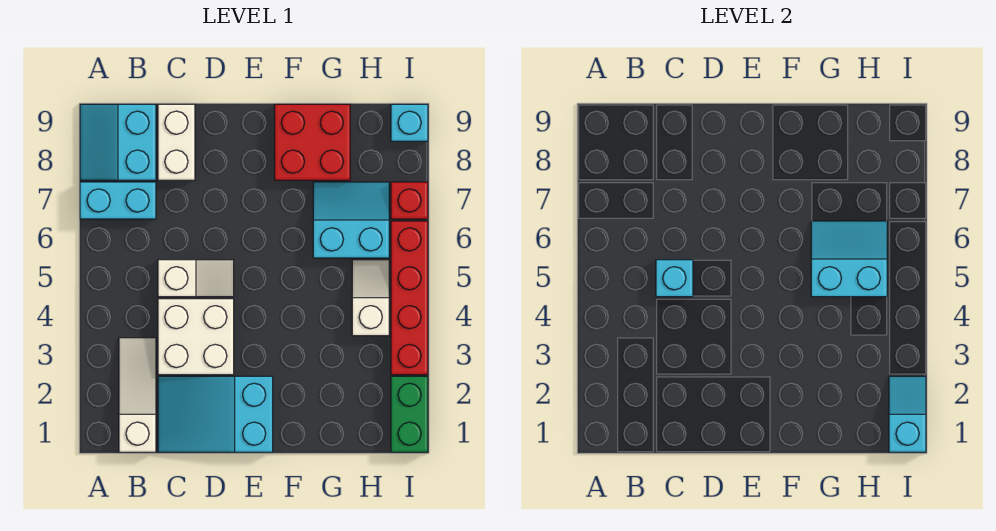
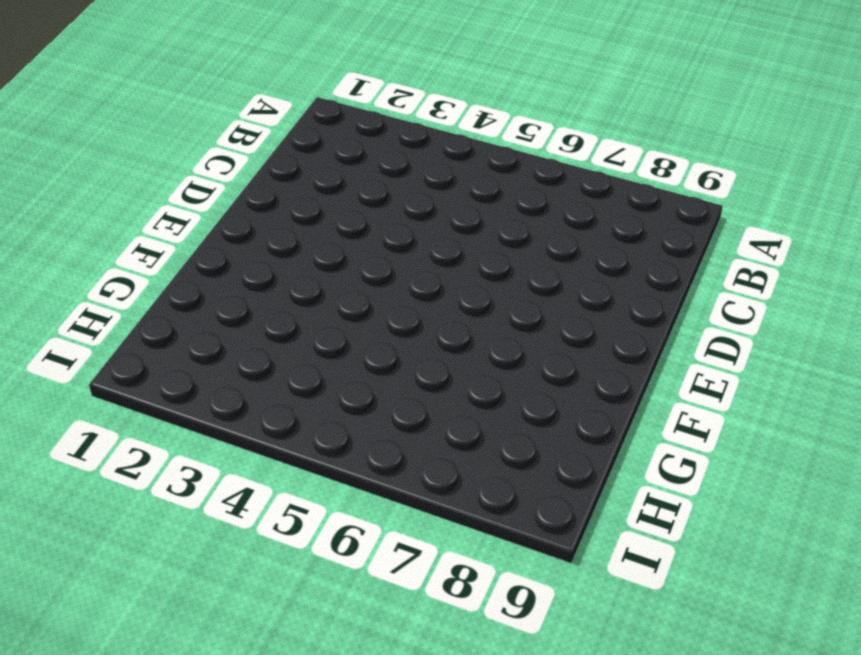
none -> cyan 1x2 brick [80,182,156,219]
none -> cyan 2x2 slope [80,104,156,180]
none -> white 1x3 slope [119,338,156,452]

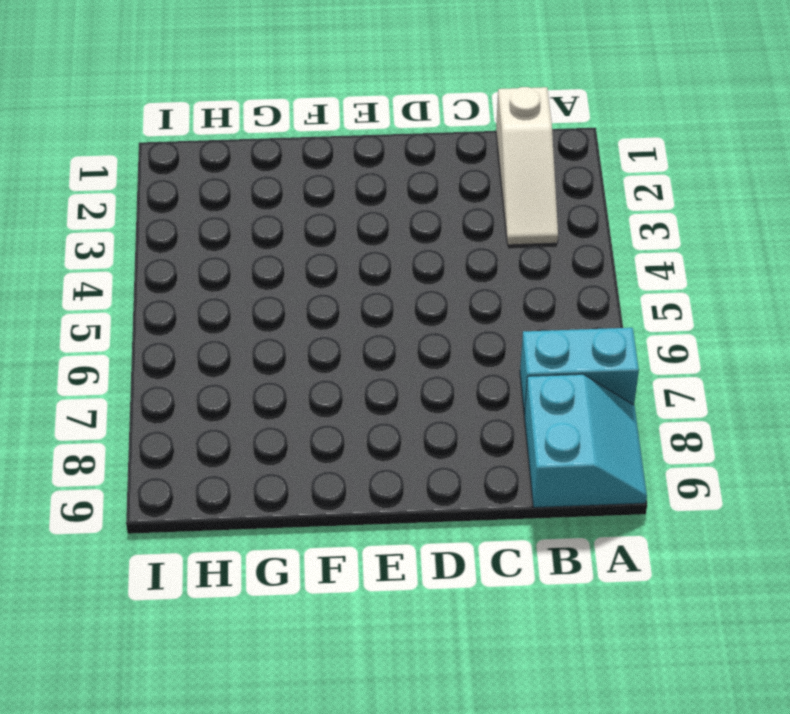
none -> cyan 2x3 slope [158,376,273,452]
none -> white 2x2 brick [158,299,234,375]
none -> white 1x2 slope [158,260,234,297]

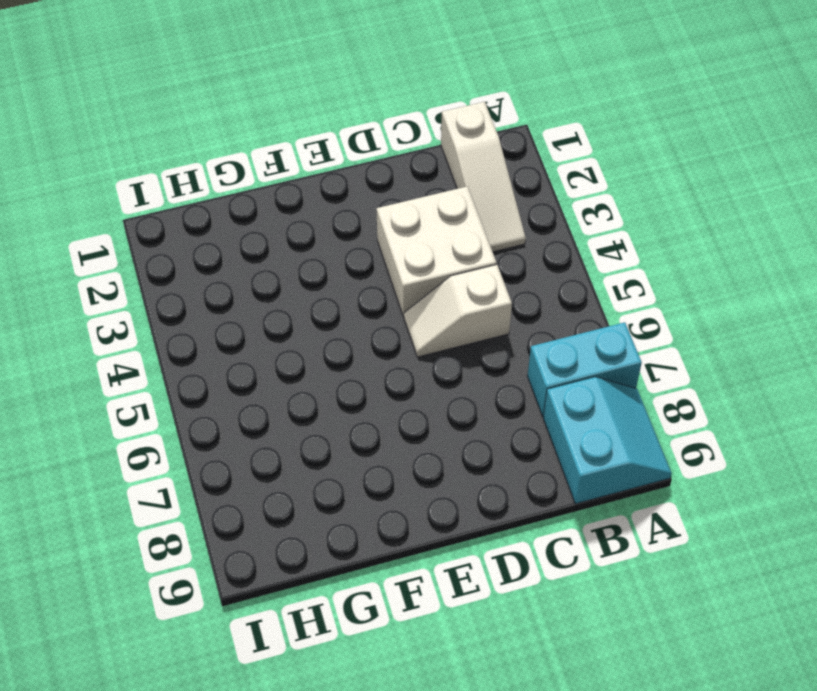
none -> cyan 2x3 slope [158,376,273,452]
none -> white 1x2 brick [158,104,195,180]
none -> red 2x2 brick [275,104,350,180]

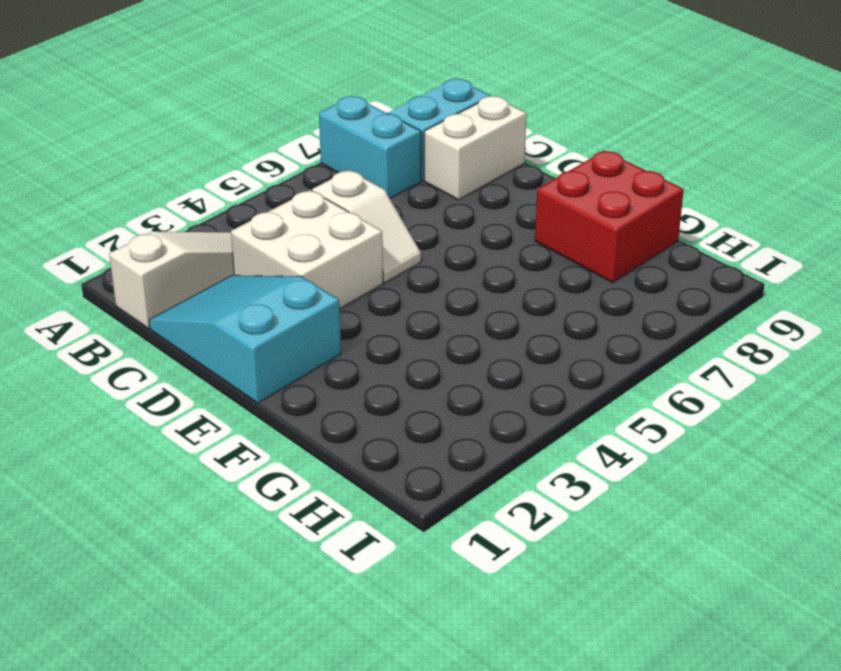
none -> cyan 2x2 slope [313,182,389,258]
none -> white 1x2 slope [352,260,389,336]
none -> green 1x2 brick [391,376,428,452]

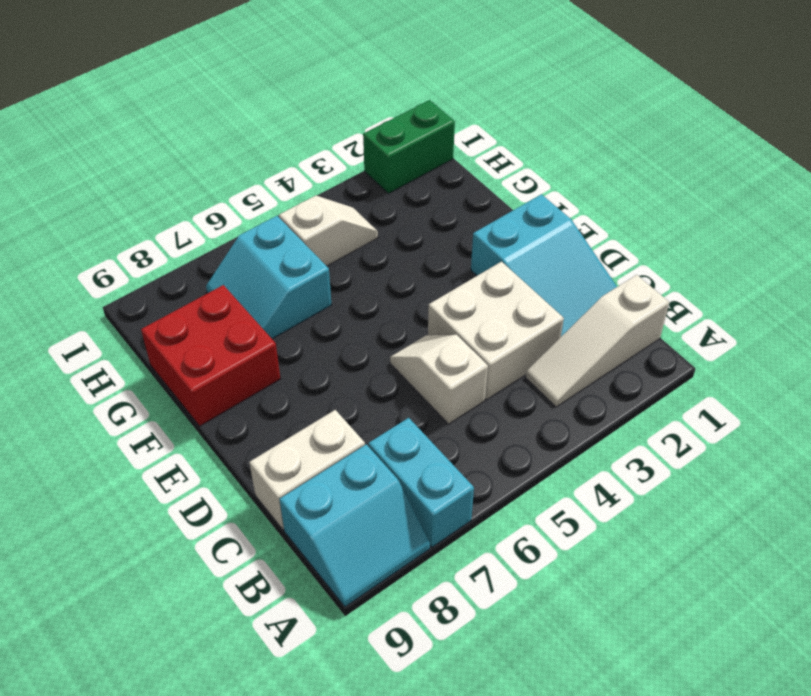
white 1x2 slope [279,196,378,266] -> white 1x2 slope turned to [352,260,389,336]
none -> red 1x4 brick [391,221,428,375]
none -> red 1x1 brick [391,182,428,219]
none -> cyan 1x1 brick [391,104,428,141]

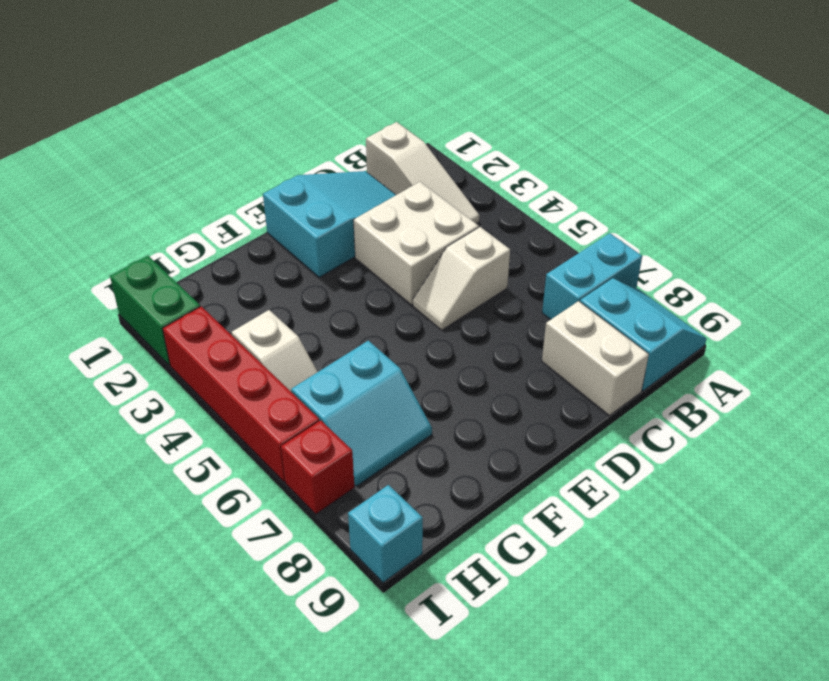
none -> red 2x2 brick [275,104,350,180]
none -> cyan 1x1 brick [656,260,693,297]
none -> cyan 2x2 slope [811,221,887,297]

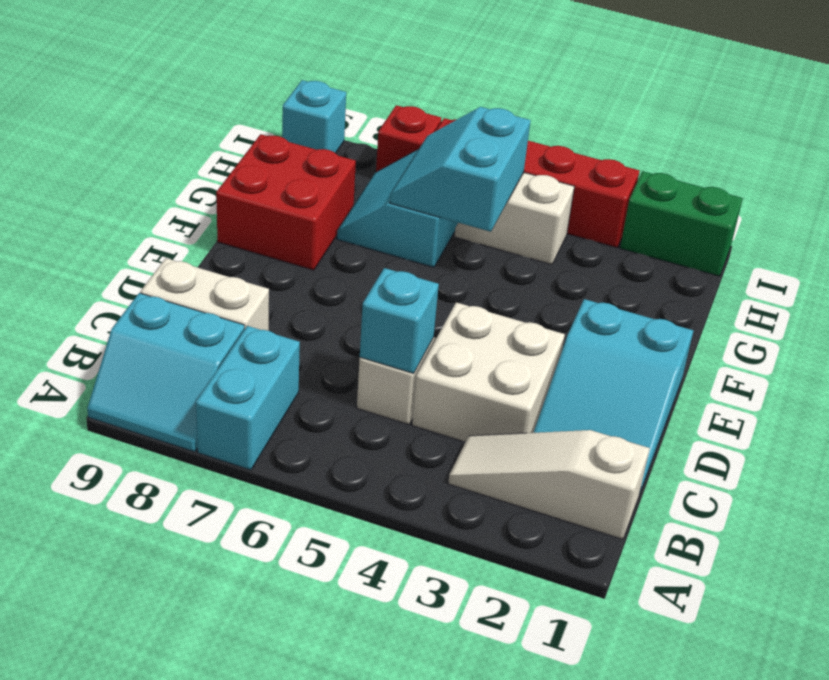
none -> cyan 1x2 slope [889,376,926,452]

